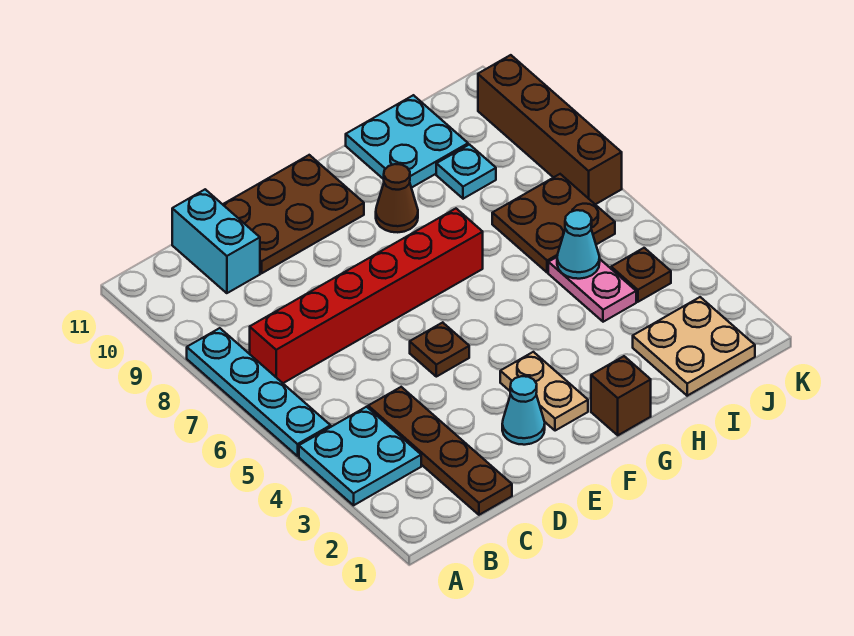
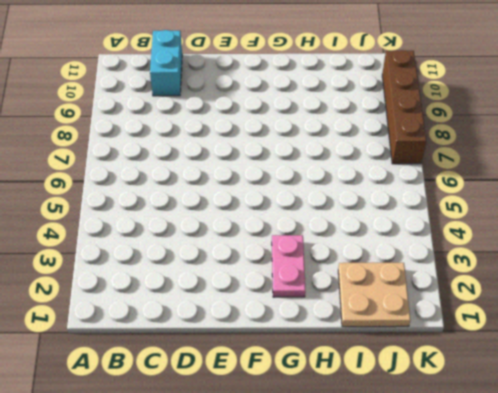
pink 1x2 plate [272,235,305,297] -> pink 1x2 plate moved to [548,257,636,322]
none -> cyan 2x2 plate [299,407,421,505]
none -> cyan 1x4 plate [187,328,331,456]
none -> red 1x6 brick [250,209,483,383]

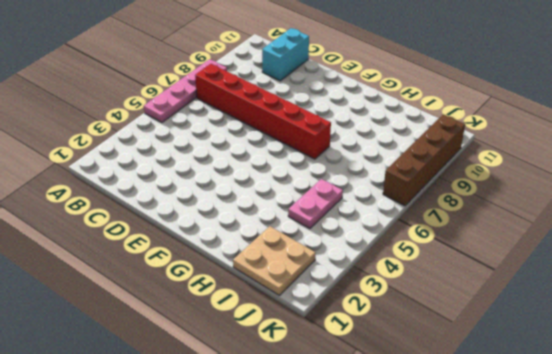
pink 1x4 plate [144,59,227,122] -> cyan 1x4 plate [187,328,331,456]
none -> cyan 2x2 plate [299,407,421,505]
none -> brown 1x4 plate [368,387,512,515]
none -> brown 2x3 plate [223,155,364,273]

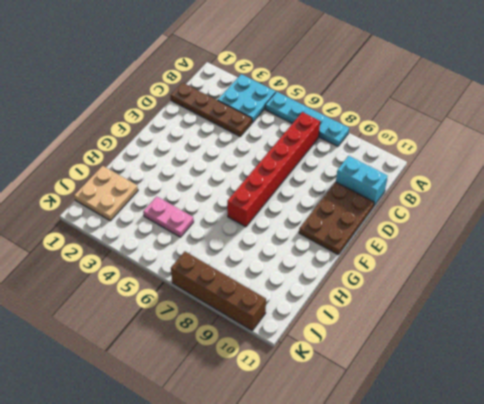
none -> cyan 1x1 cone [502,376,545,445]
none -> brown 1x1 plate [410,322,469,377]
none -> tan 1x2 plate [500,352,588,431]

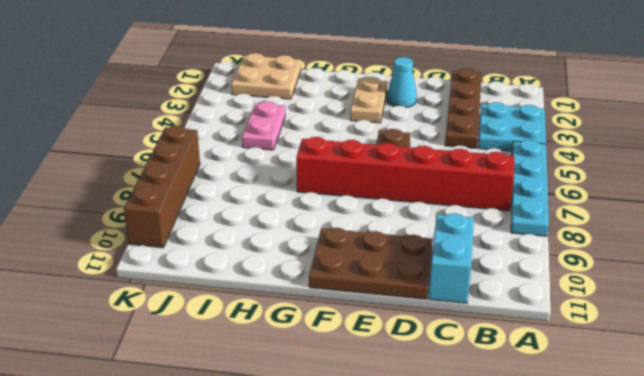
none -> brown 1x1 brick [591,356,651,435]
none -> brown 1x1 cone [376,164,418,232]
none -> cyan 2x2 plate [346,95,468,188]

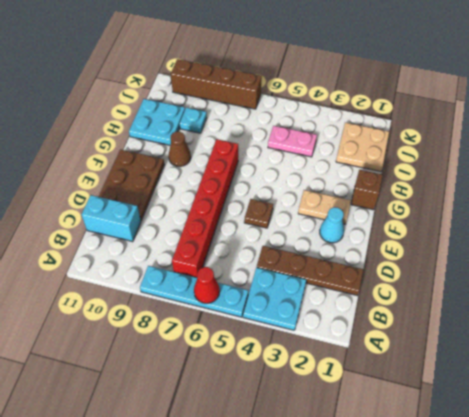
red 1x1 cone [194,267,220,303] -> none
none -> brown 2x2 plate [492,174,615,273]
none -> brown 1x1 plate [611,248,671,302]
none -> cyan 1x1 cone [557,210,600,279]

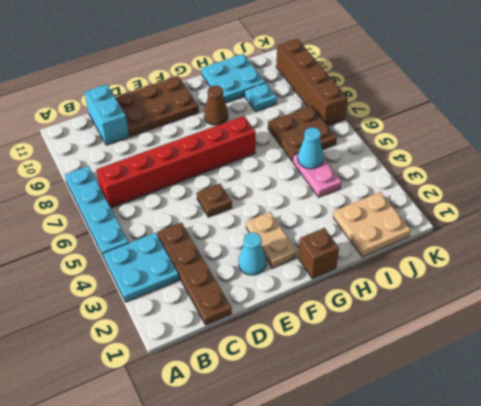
none -> brown 1x1 plate [611,248,671,302]

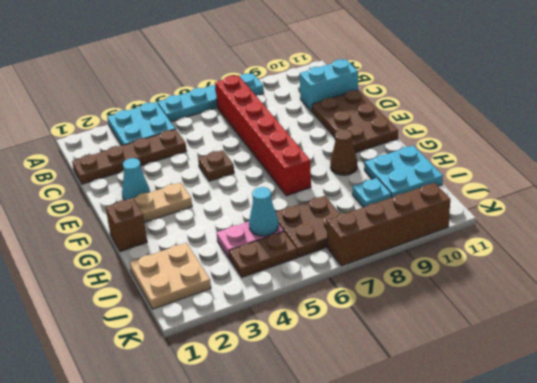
brown 1x2 plate [229,232,298,277] -> brown 1x1 plate [611,248,671,302]

